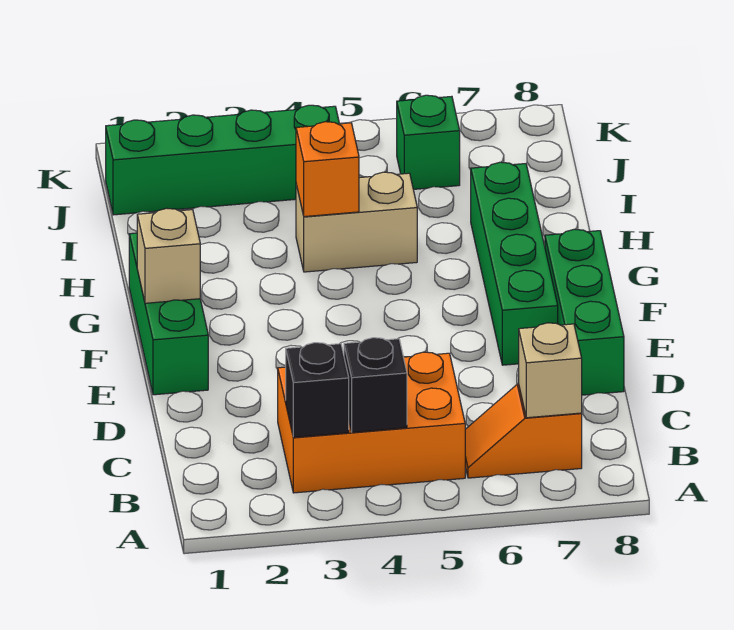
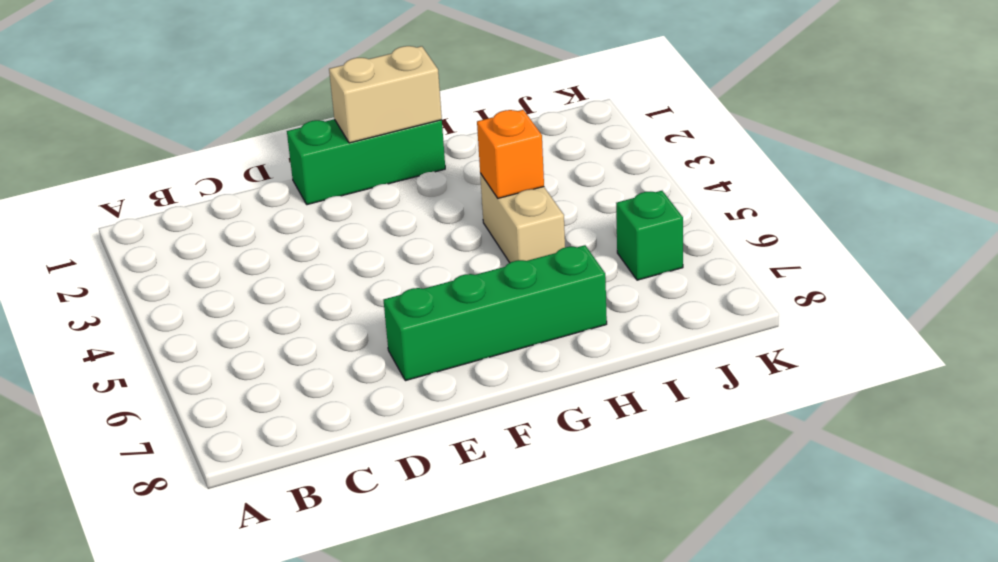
tan 1x2 brick [329,46,442,143] -> tan 1x1 brick [137,208,200,303]
none -> orange 2x3 brick [278,352,465,493]
none -> orange 1x2 slope [465,384,582,478]
none -> green 1x3 brick [545,229,624,395]

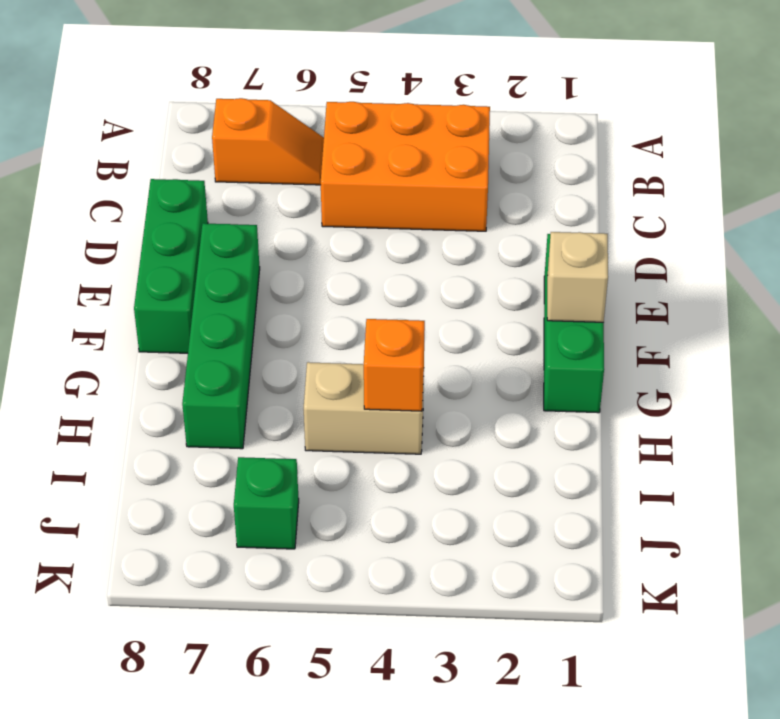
none -> green 1x4 brick [106,105,340,215]
none -> black 1x1 brick [286,343,349,437]
none -> black 1x1 brick [344,338,407,432]

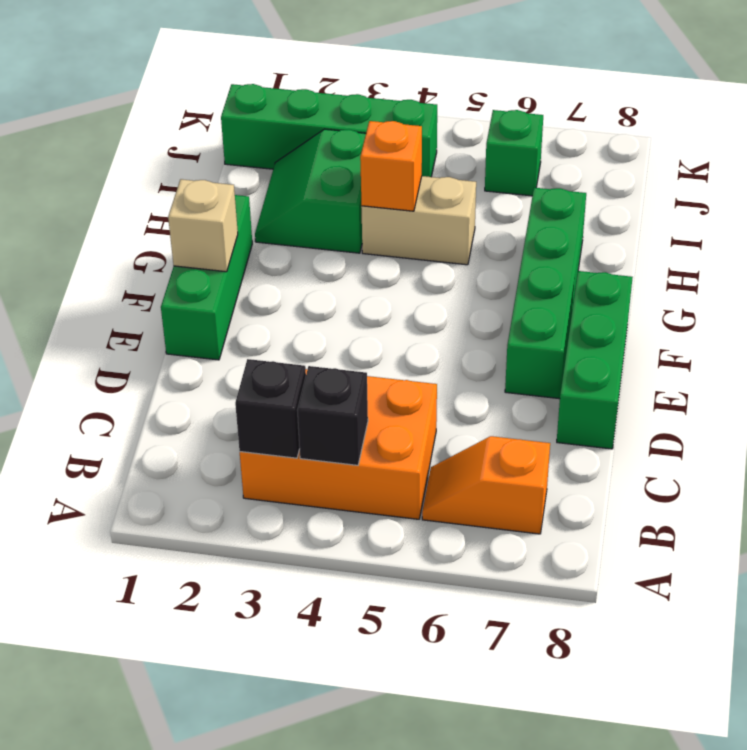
green 2x2 slope [255,129,366,253] -> none
none -> tan 1x1 brick [519,323,582,418]

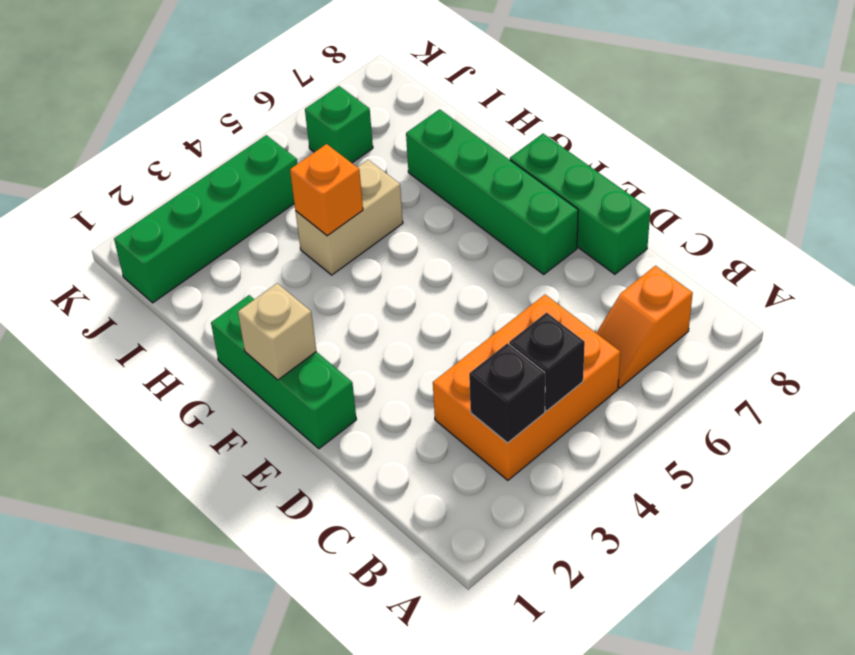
none -> tan 1x1 brick [519,323,582,418]

